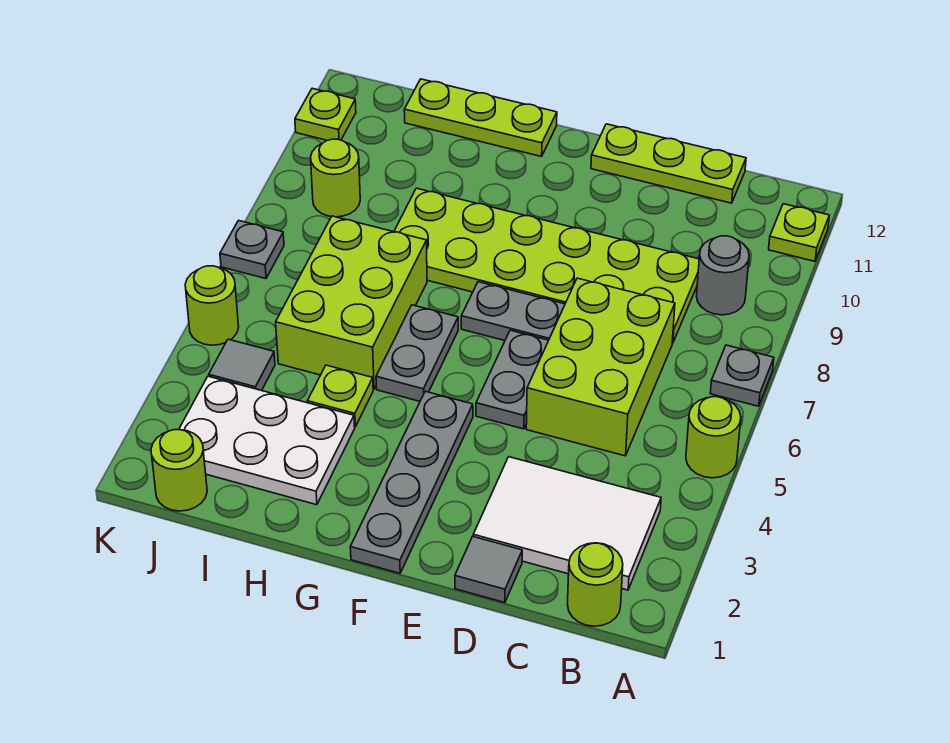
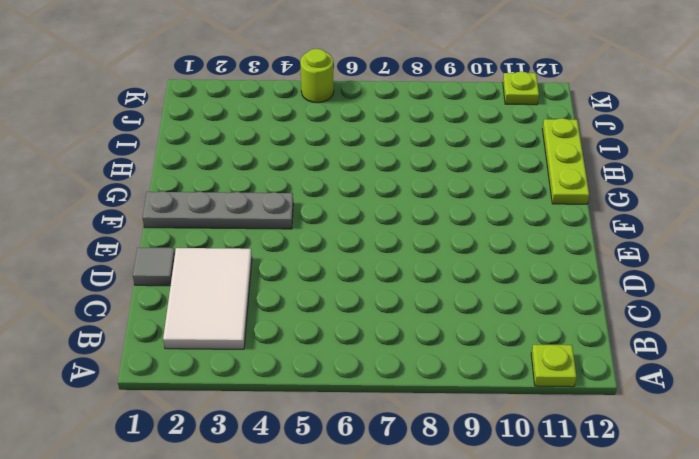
none -> lime 1x1 round brick [686,397,741,478]
none -> grey 1x1 plate [710,345,774,406]
none -> lime 1x1 round brick [568,543,623,626]

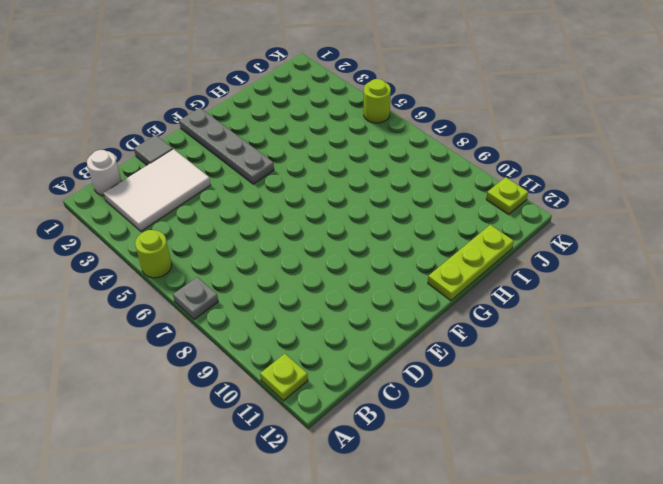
white 1x1 round brick [87,150,121,196] -> lime 1x1 round brick [568,543,623,626]
none -> grey 1x1 round brick [696,236,749,315]
none -> lime 2x3 brick [526,278,675,456]
none -> lime 2x6 plate [394,188,699,343]

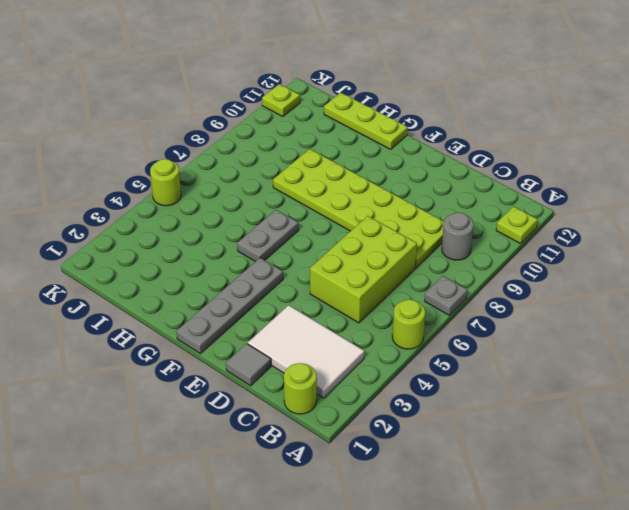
none -> lime 1x3 plate [591,124,746,203]
none -> grey 1x2 plate [476,330,549,429]
none -> grey 1x2 plate [461,282,565,341]

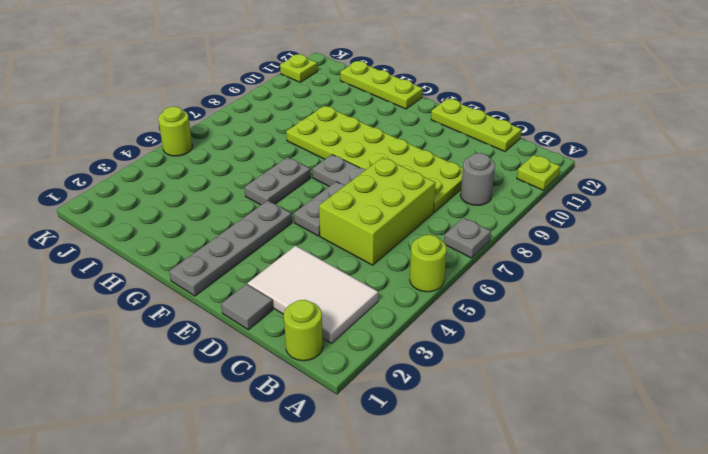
none -> white 2x3 plate [179,376,355,505]
none -> lime 1x1 plate [307,365,373,427]
none -> lime 2x3 brick [276,216,427,389]

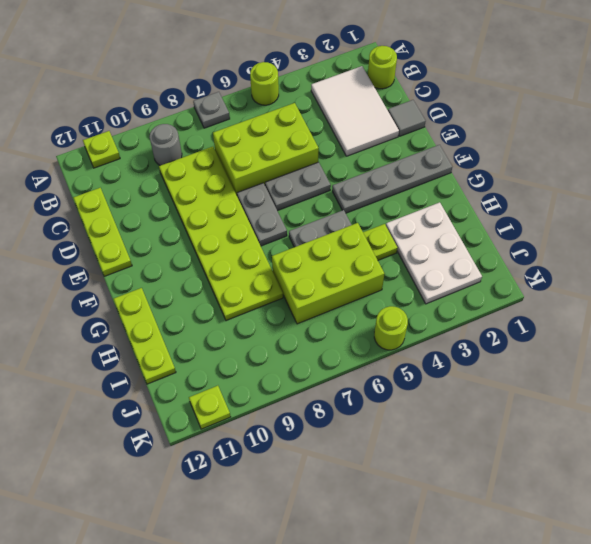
none -> lime 1x1 round brick [151,430,207,511]
none -> grey 1x1 tile [209,339,275,391]
none -> lime 1x1 round brick [311,139,360,217]

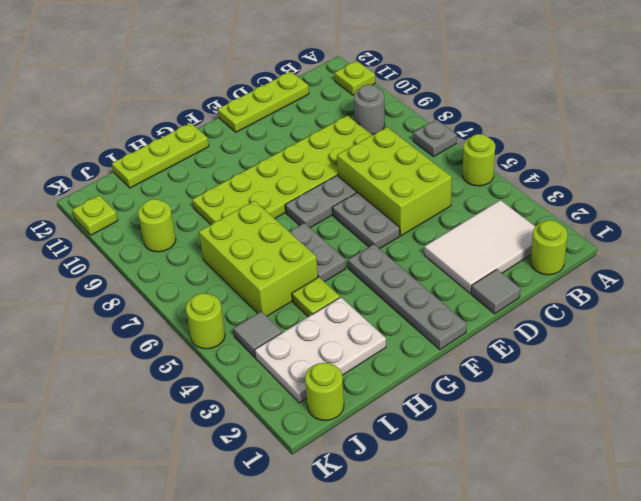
none -> grey 1x1 plate [220,221,284,279]

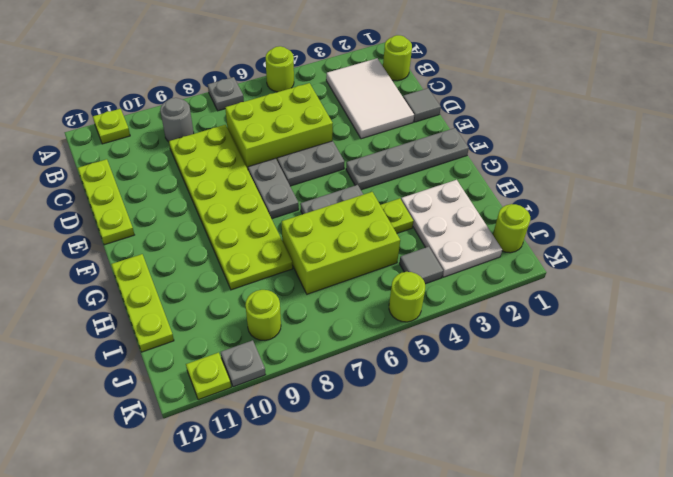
grey 1x1 plate [221,340,266,387] -> grey 1x1 plate moved to [220,221,284,279]

